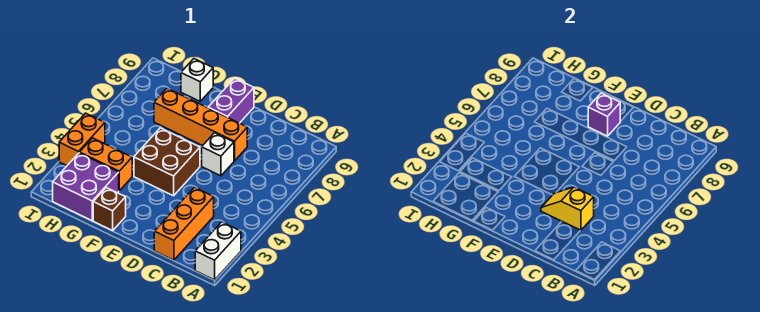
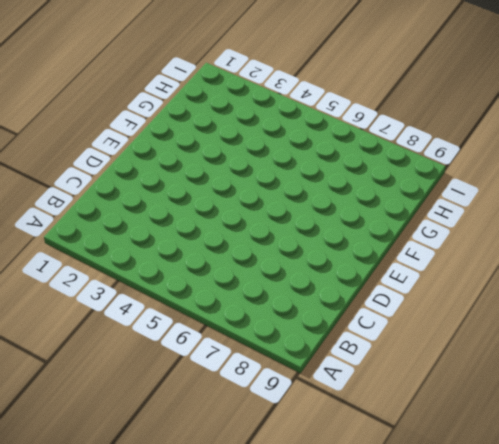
none -> white 1x2 brick [195,222,241,280]
none -> orange 1x3 brick [154,187,214,260]
none -> white 1x1 brick [202,133,234,176]

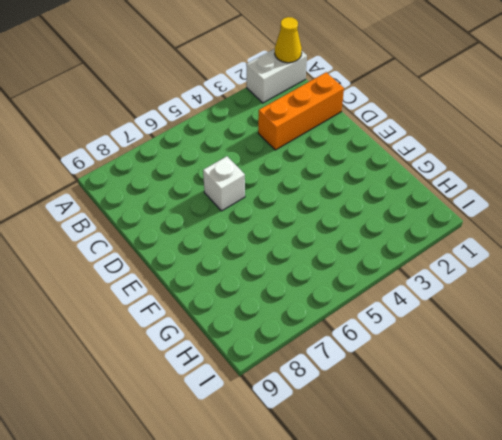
yellow 1x1 cone [275,17,302,63] -> none
none -> orange 1x4 brick [154,88,247,161]
none -> brown 2x2 brick [134,128,200,196]
none -> purple 1x2 brick [208,78,254,123]

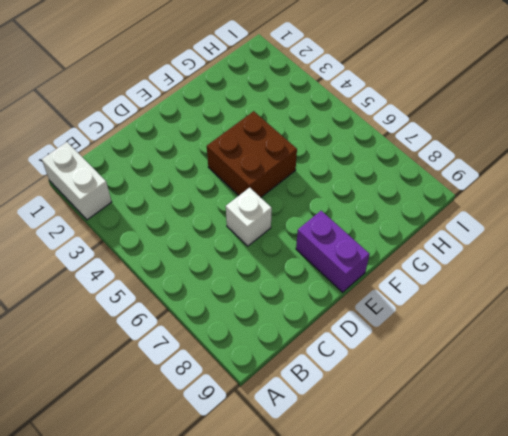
none -> orange 1x3 brick [154,187,214,260]
none -> orange 1x4 brick [154,88,247,161]
none -> brown 1x1 brick [93,188,126,231]

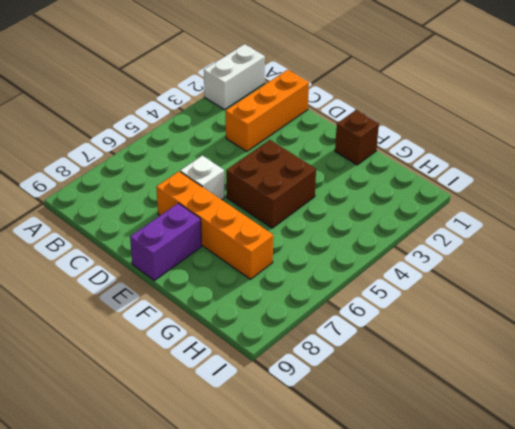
none -> purple 2x2 brick [53,153,119,221]
none -> orange 1x2 brick [80,138,132,191]
none -> white 1x1 brick [181,59,213,101]

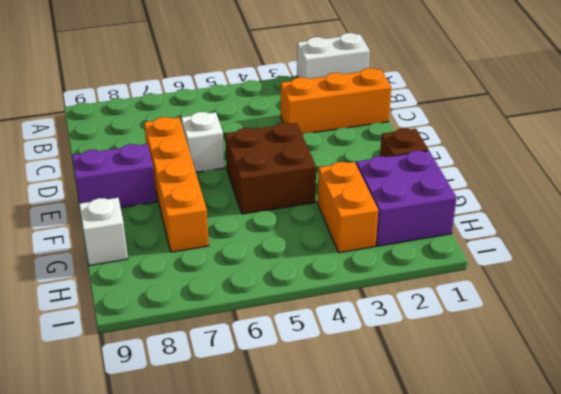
none -> orange 1x2 brick [59,113,105,166]
none -> yellow 1x2 slope [541,187,594,231]
none -> purple 1x1 brick [588,93,620,136]

